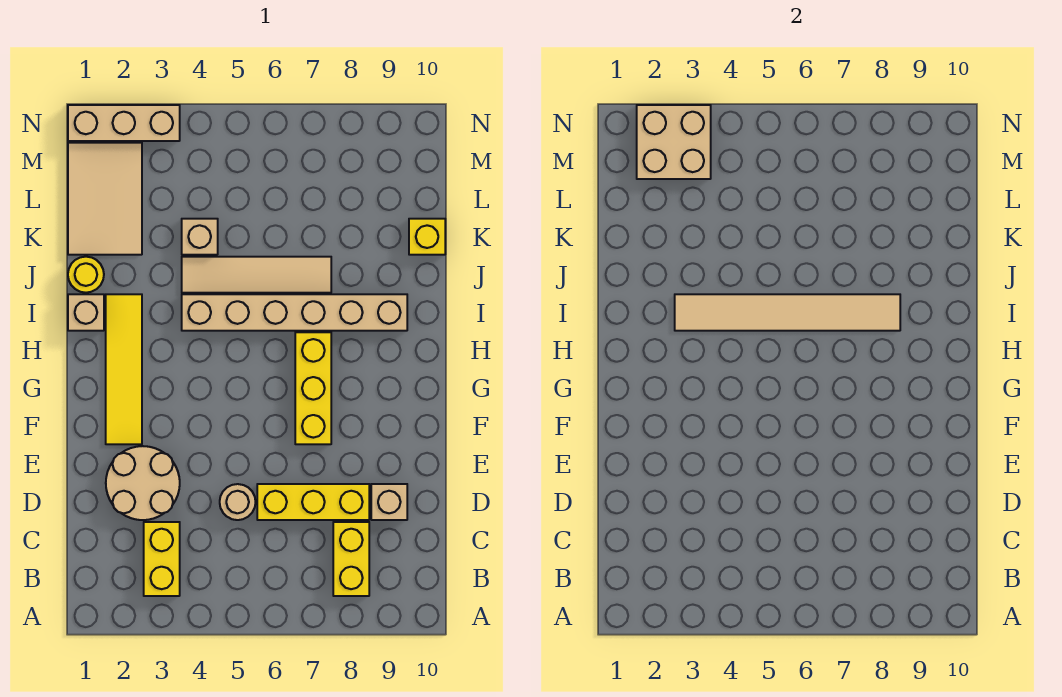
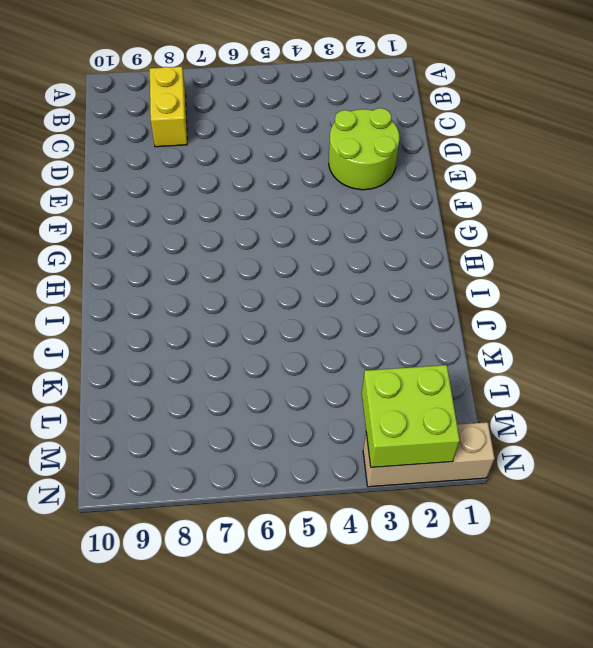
lime 2x2 round brick [329,108,400,190] -> tan 2x2 round brick [106,446,180,520]
lime 2x2 brick [362,365,460,467] -> tan 2x2 brick [637,105,711,179]
none -> yellow 1x2 brick [144,522,180,596]
none -> tan 1x1 round brick [220,484,256,520]
none -> yellow 1x3 brick [257,484,369,520]

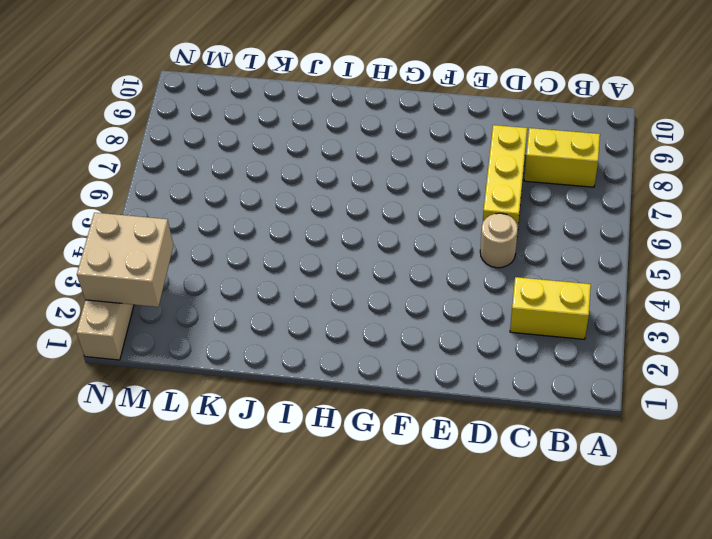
none -> tan 2x2 round brick [106,446,180,520]
none -> tan 1x1 brick [371,484,407,520]
none -> yellow 1x4 tile [106,294,142,444]

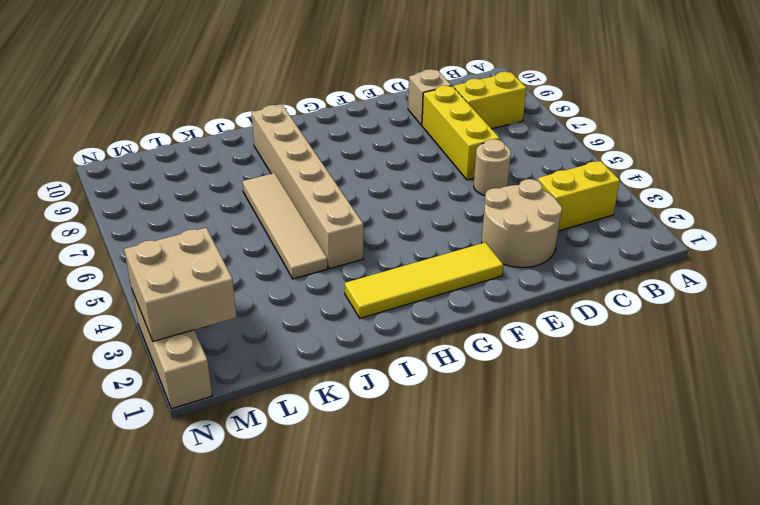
none -> yellow 1x3 brick [295,332,331,444]
none -> tan 1x1 brick [68,294,104,331]
none -> yellow 1x1 round brick [68,257,104,293]

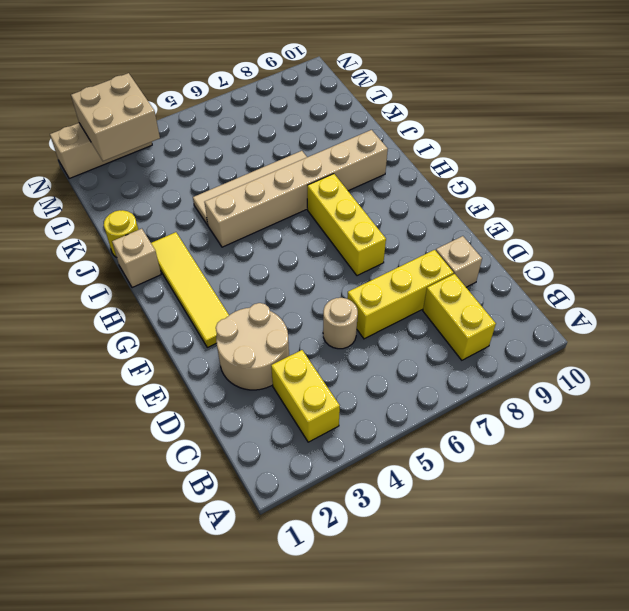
none -> tan 2x3 tile [68,143,142,255]
none -> tan 1x1 brick [182,219,218,255]
none -> yellow 1x1 brick [409,219,445,255]

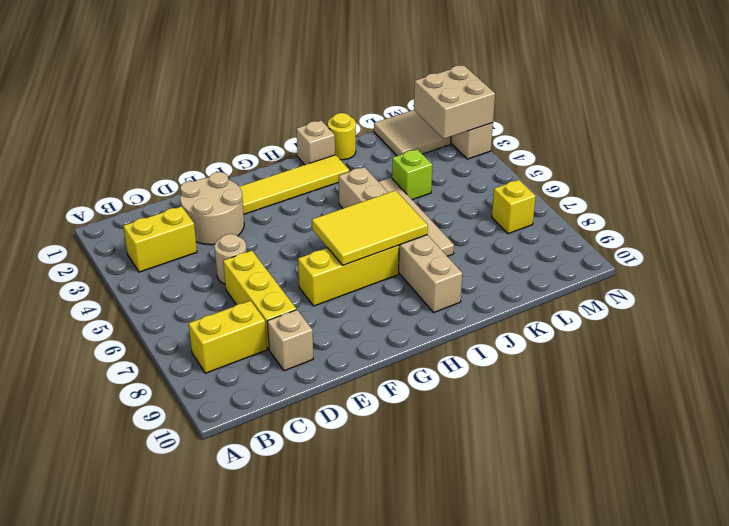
yellow 2x3 tile [312,190,428,265] -> tan 1x6 tile [675,294,900,331]
lime 1x1 brick [392,149,432,200] -> tan 1x1 brick [182,219,218,255]
tan 2x2 tile [374,110,451,156] -> tan 2x3 tile [68,143,142,255]
yellow 1x1 brick [492,180,536,234] -> yellow 1x1 brick moved to [409,219,445,255]

